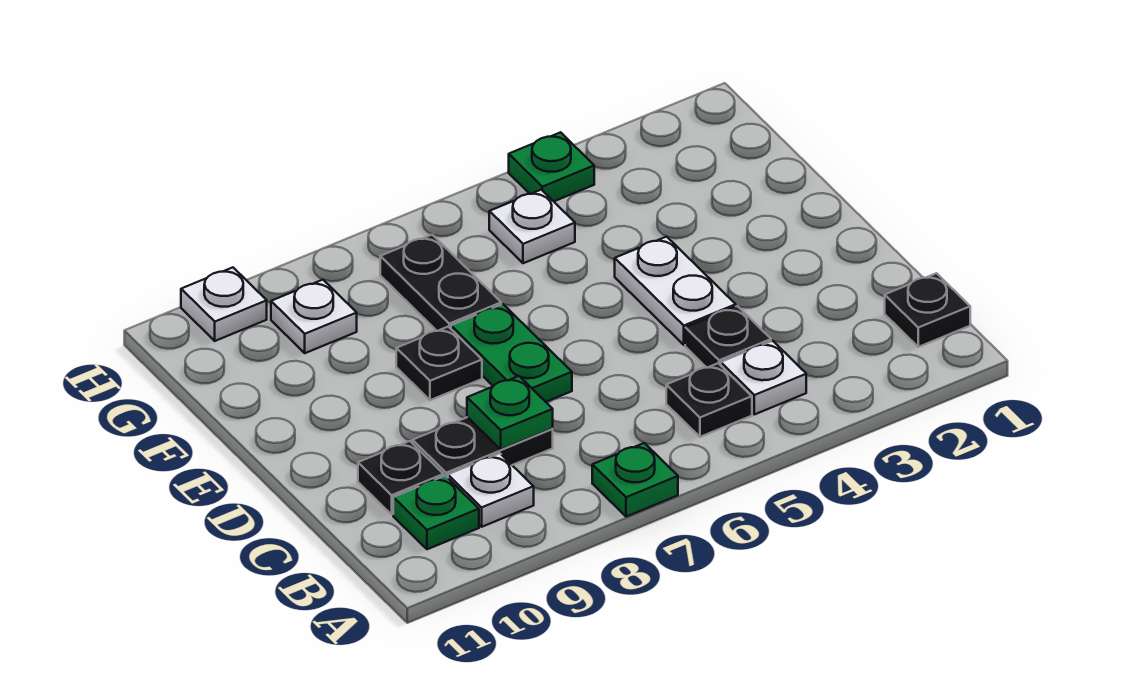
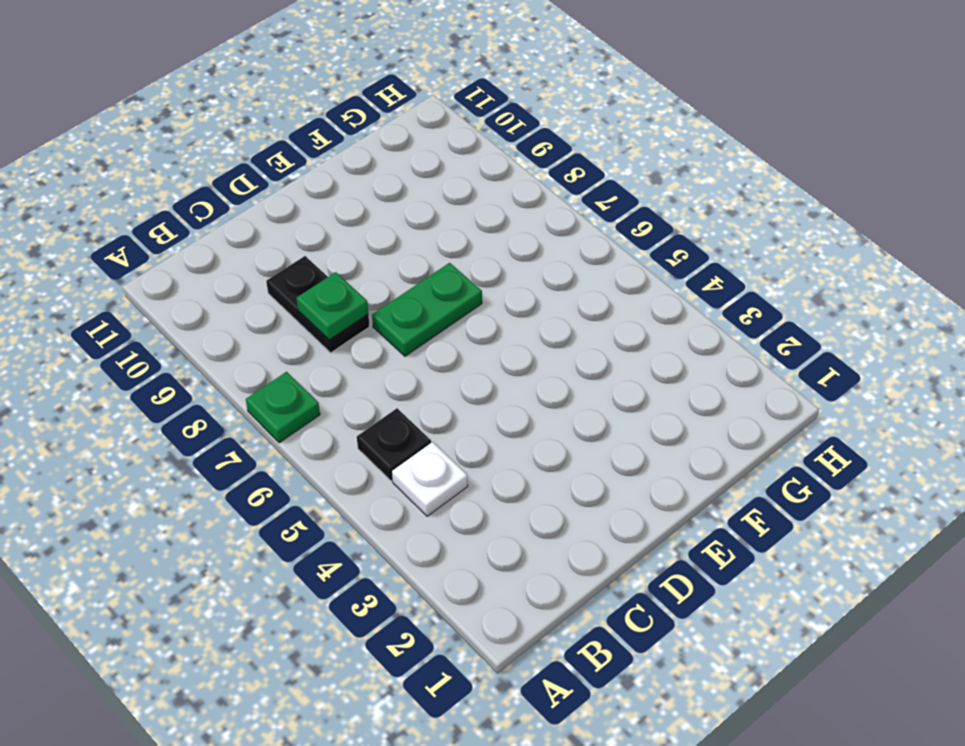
none -> black 1x1 plate [885,273,970,347]
none -> white 1x1 plate [448,453,534,527]
none -> green 1x1 plate [393,476,479,549]

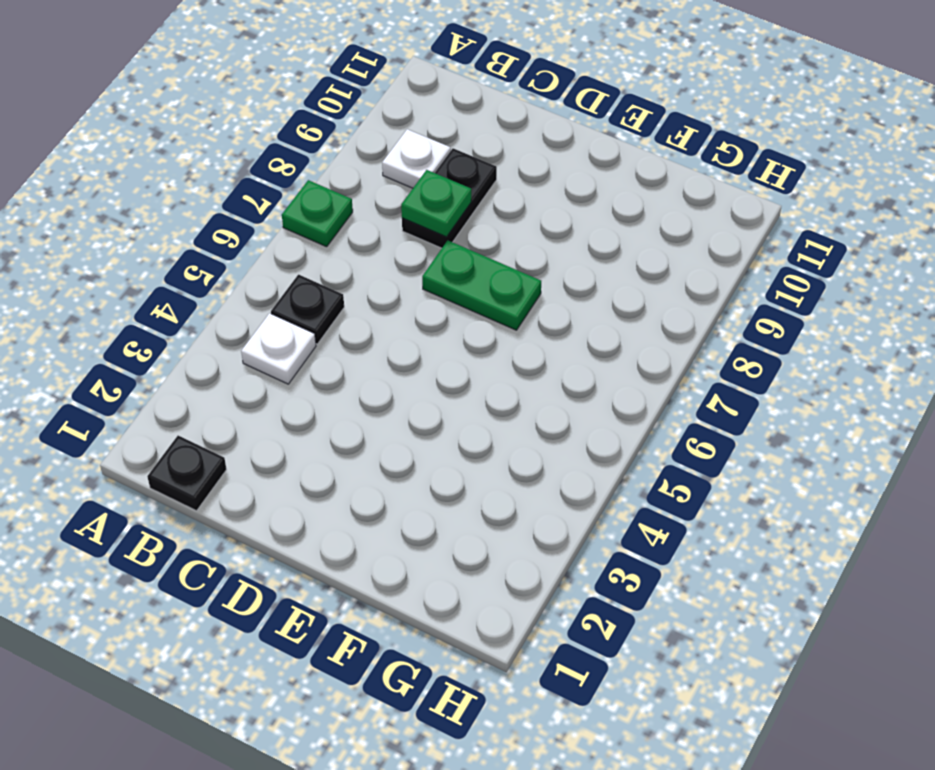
none -> green 1x1 plate [393,476,479,549]
none -> black 1x1 plate [685,306,771,368]
none -> black 1x1 plate [358,441,444,514]

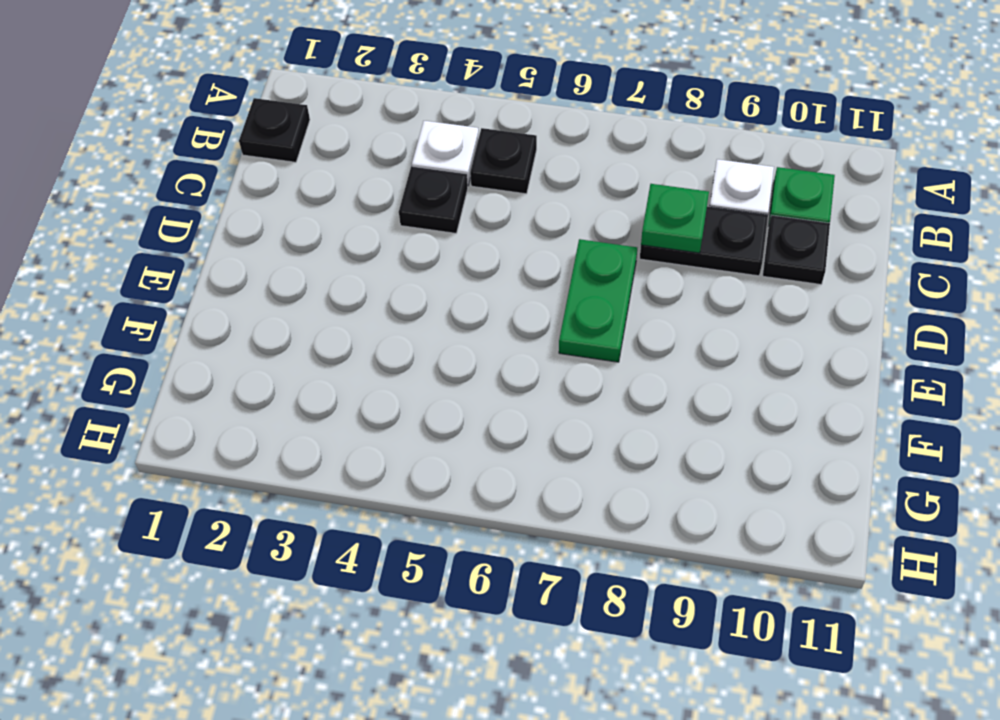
none -> green 1x1 plate [592,443,678,517]
none -> white 1x2 plate [615,237,736,345]
none -> black 1x1 plate [396,327,482,400]

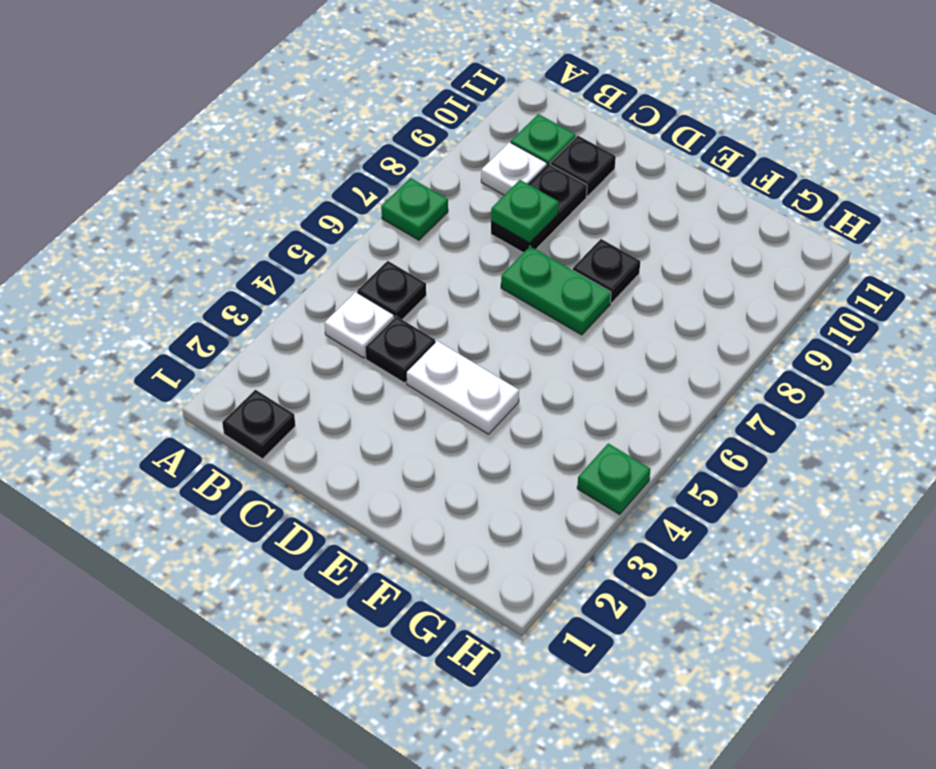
none -> black 1x2 plate [380,235,501,331]
none -> white 1x1 plate [489,190,575,263]
none -> white 1x1 plate [271,280,357,353]

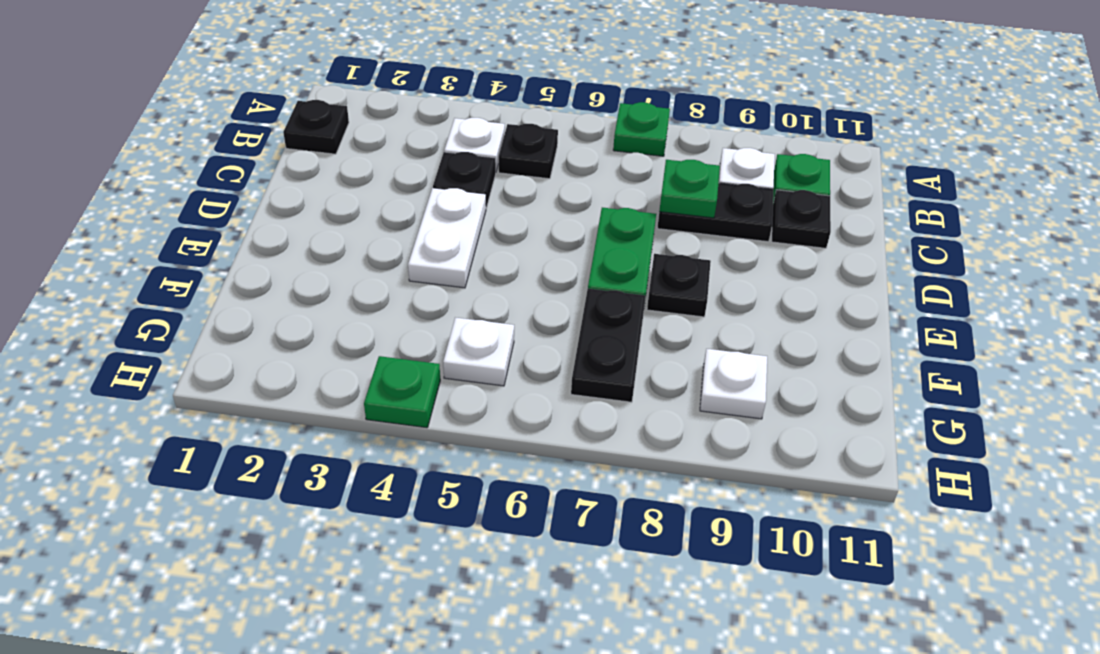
none -> white 1x1 plate [181,268,267,341]

